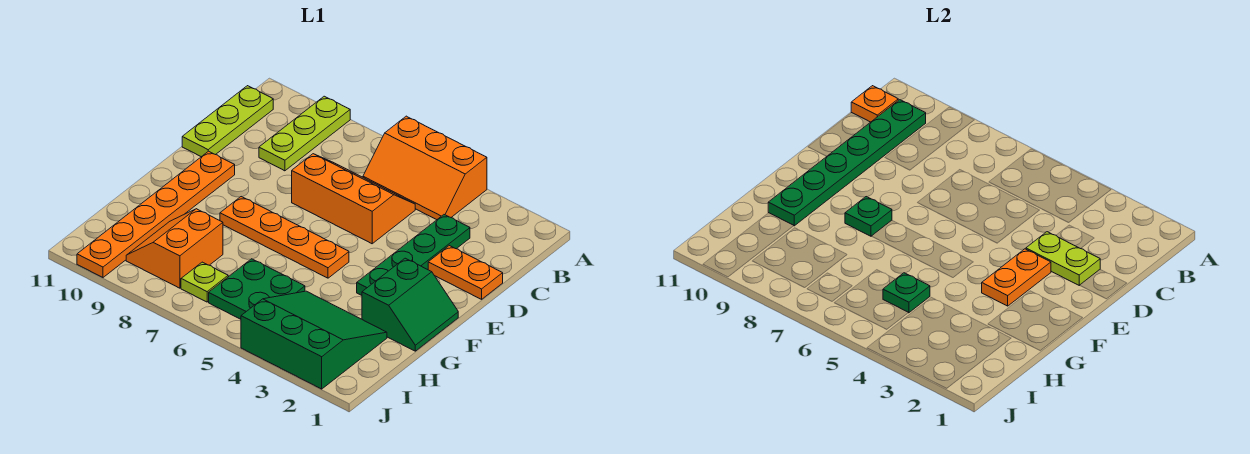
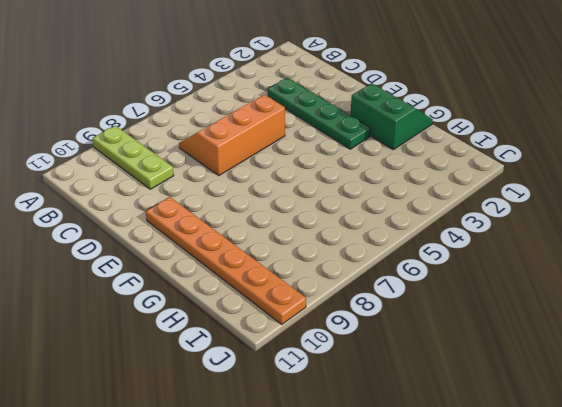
none -> orange 2x3 slope [363,116,487,220]
none -> lime 1x3 plate [182,86,273,157]
none -> orange 1x2 plate [428,246,503,299]

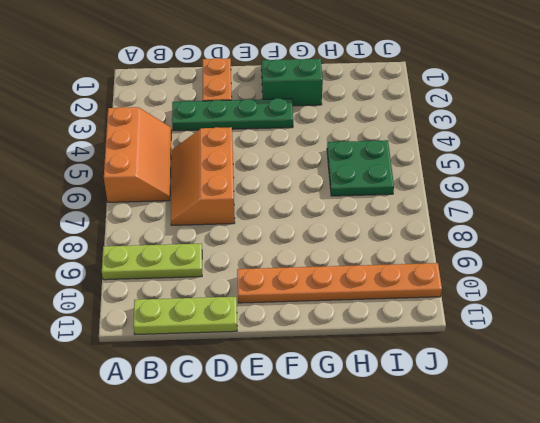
none -> orange 1x4 plate [220,197,349,278]
none -> green 3x3 slope [241,291,387,389]
none -> orange 2x2 slope [126,209,223,288]

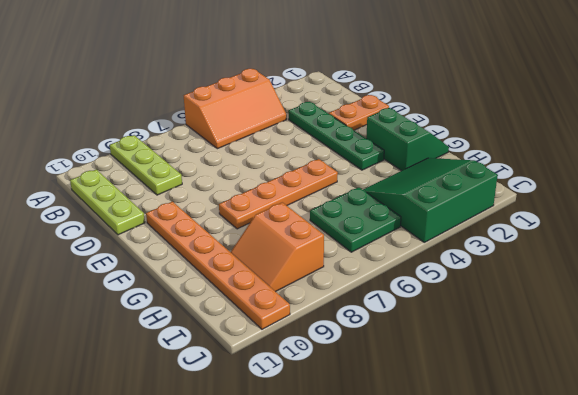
none -> orange 2x3 slope [292,154,415,244]
none -> lime 1x1 plate [181,262,228,302]
none -> green 1x6 plate [768,100,926,226]

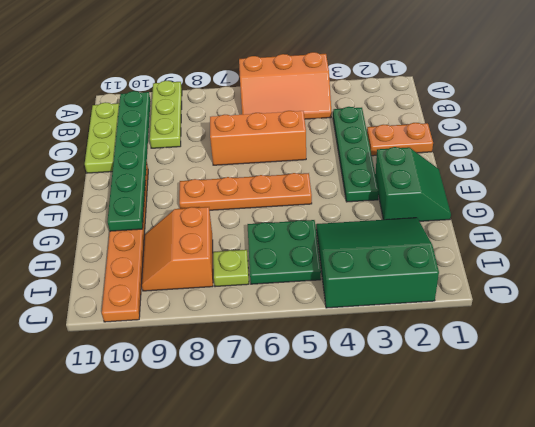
none -> orange 1x1 plate [851,86,898,122]
none -> lime 1x2 plate [1026,232,1100,285]
none -> orange 1x2 plate [982,249,1051,306]

